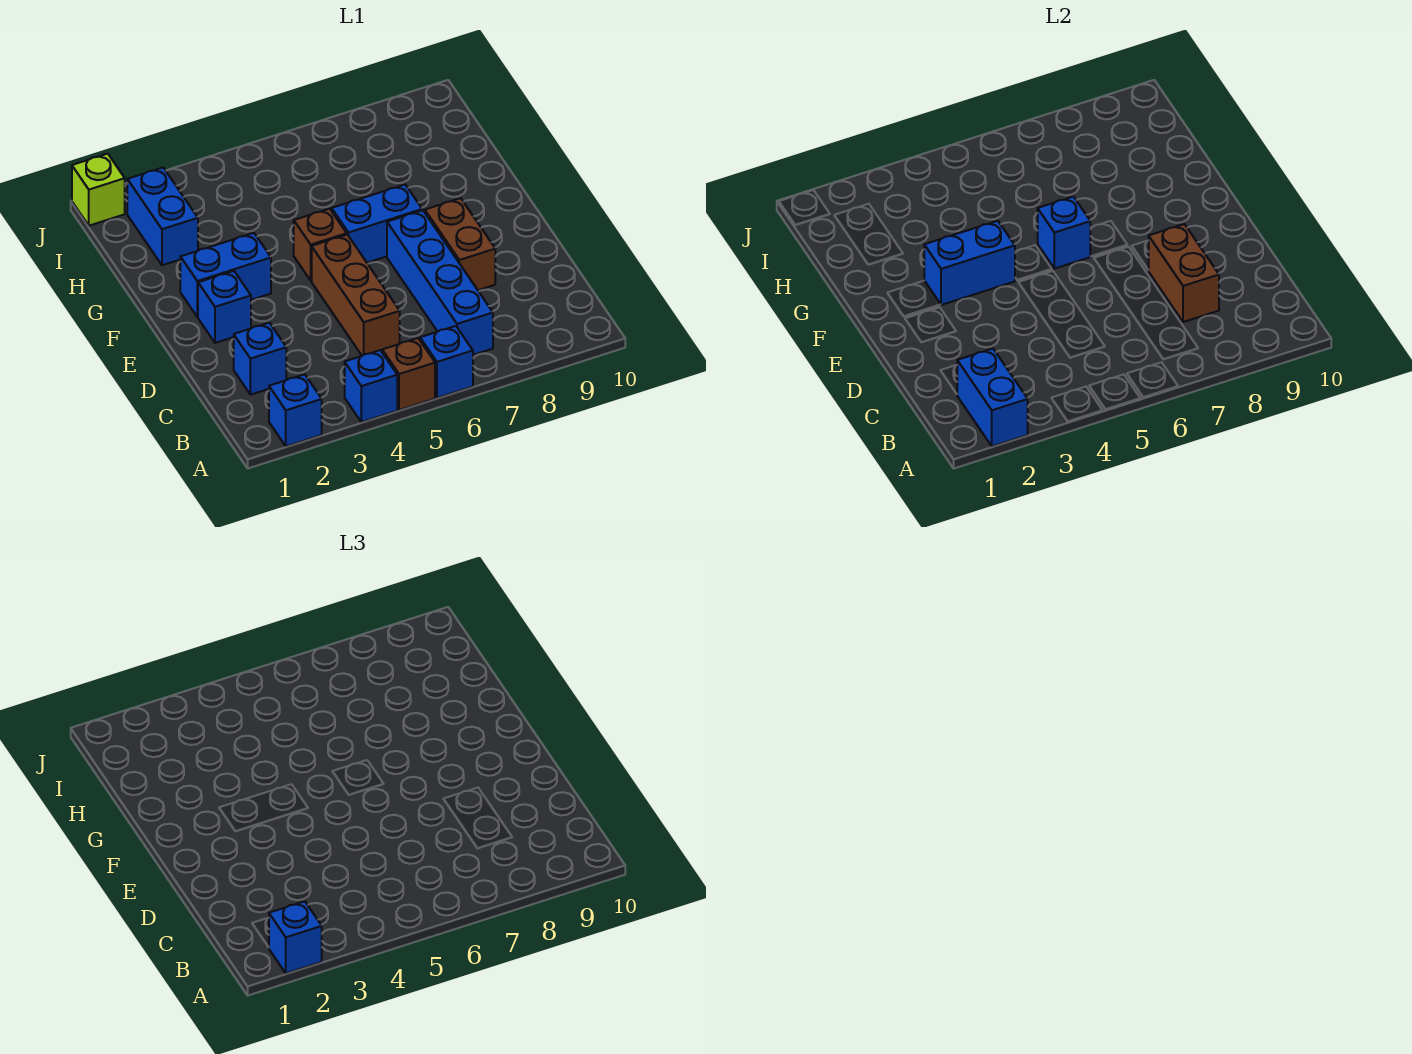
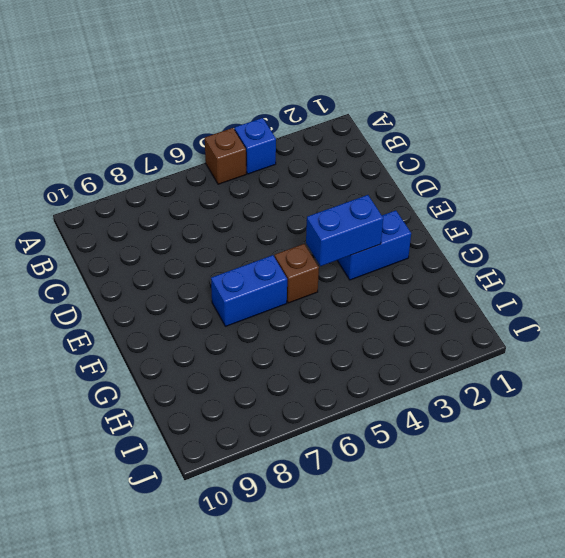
none -> blue 1x1 brick [269,374,322,446]
none -> blue 1x1 brick [420,326,473,398]
none -> blue 1x4 brick [387,210,493,355]

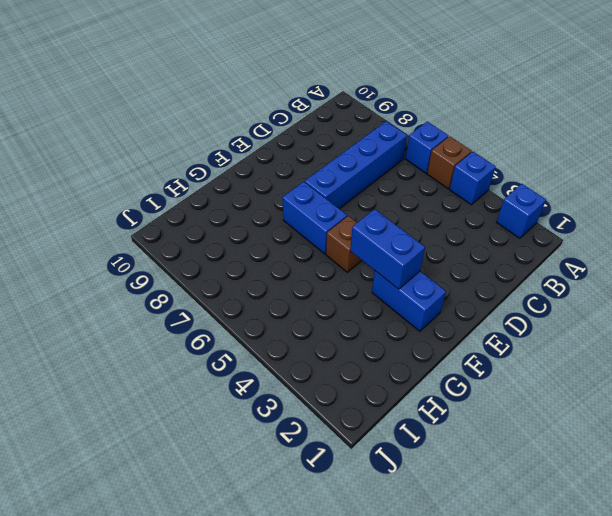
none -> blue 1x1 brick [234,323,286,395]
none -> brown 1x3 brick [312,235,400,356]
none -> brown 1x2 brick [425,198,495,290]

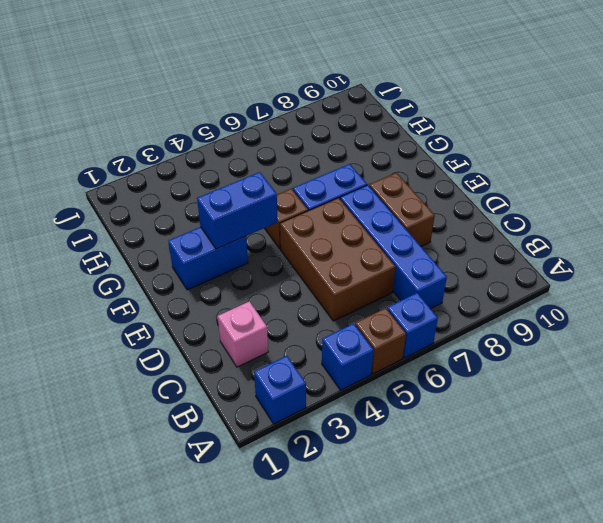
pink 1x1 brick [218,301,268,367] -> blue 1x1 brick [234,323,286,395]
brown 2x3 brick [280,198,395,321] -> brown 1x3 brick [312,235,400,356]
none -> blue 1x1 brick [198,271,251,343]
none -> blue 1x2 brick [127,168,198,265]
none -> lime 1x1 brick [72,154,125,226]

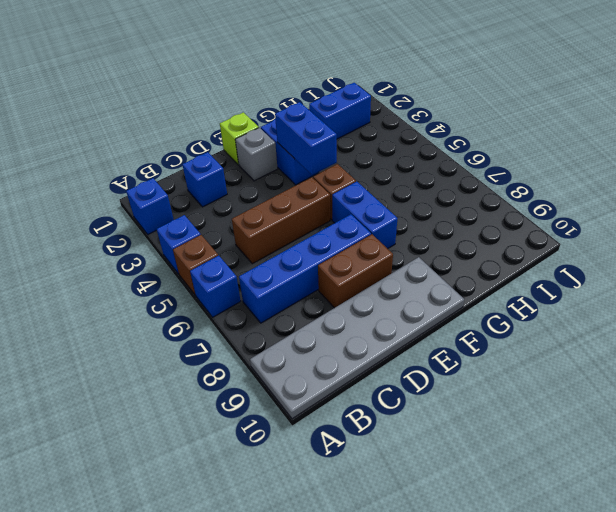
grey 2x6 plate [250,257,464,419] -> none
lime 1x1 brick [220,112,259,165] -> lime 1x1 brick moved to [72,154,125,226]
grey 1x1 brick [235,128,278,181] -> blue 1x1 brick [198,271,251,343]
none -> blue 1x2 brick [957,349,1028,446]
none -> brown 1x2 brick [1149,224,1219,322]
none -> blue 1x1 brick [1038,197,1091,269]

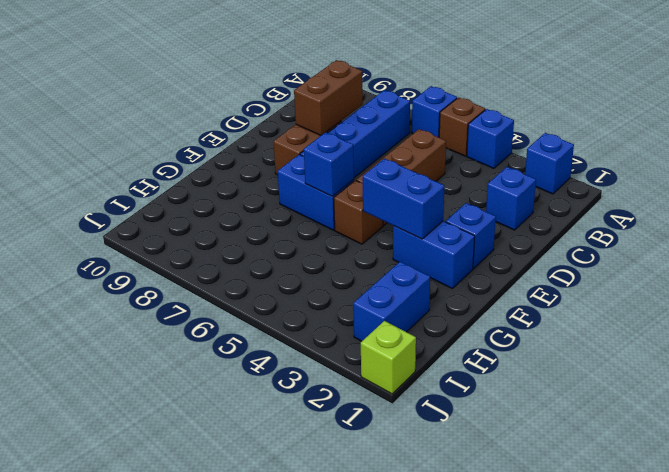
none -> blue 1x2 brick [957,349,1028,446]
none -> blue 1x1 brick [269,901,322,973]

